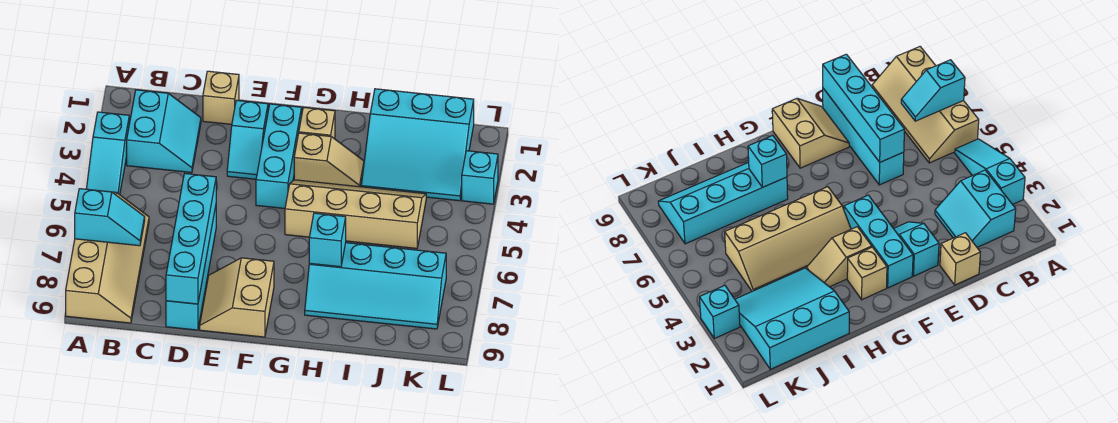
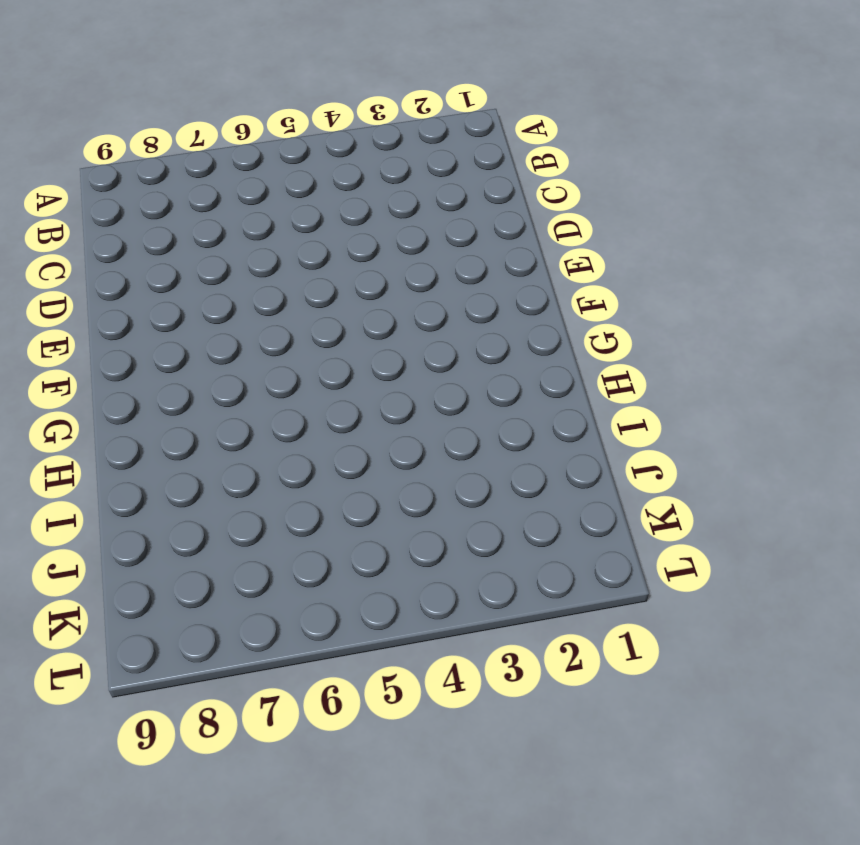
none -> cyan 1x3 slope [87,112,129,195]
none -> tan 2x4 slope [66,192,149,323]
none -> cyan 2x2 slope [127,90,201,173]

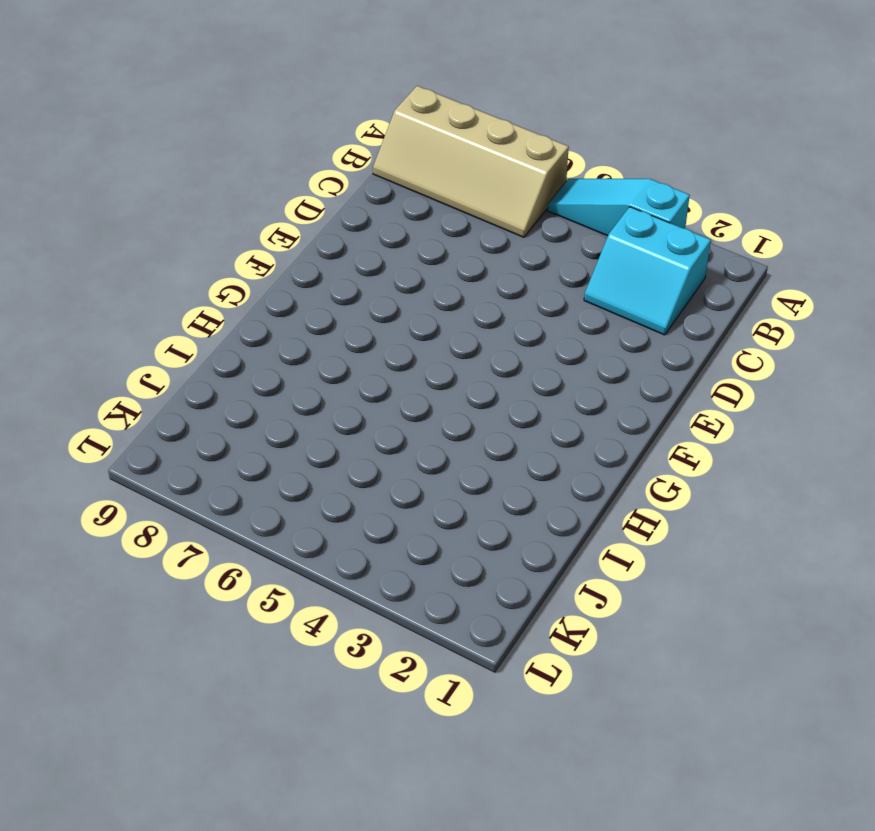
none -> tan 1x1 brick [203,71,239,124]
none -> cyan 1x4 brick [166,206,216,330]
none -> cyan 1x2 slope [227,100,268,179]

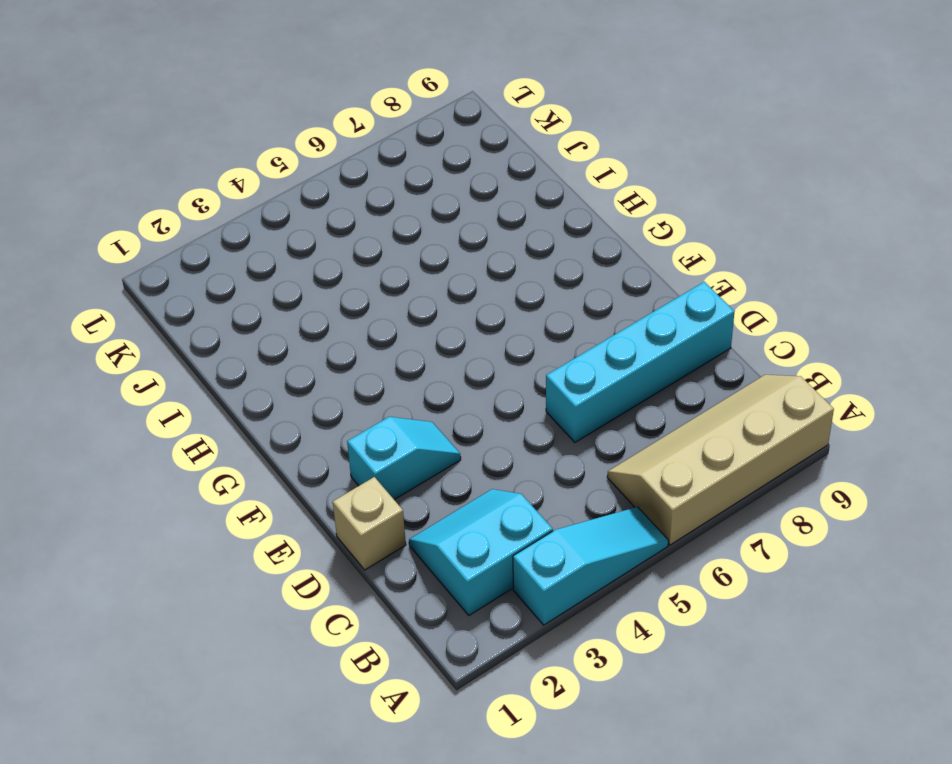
none -> tan 2x2 slope [200,258,274,337]
none -> cyan 1x3 brick [256,104,302,208]
none -> tan 1x1 brick [299,107,335,139]

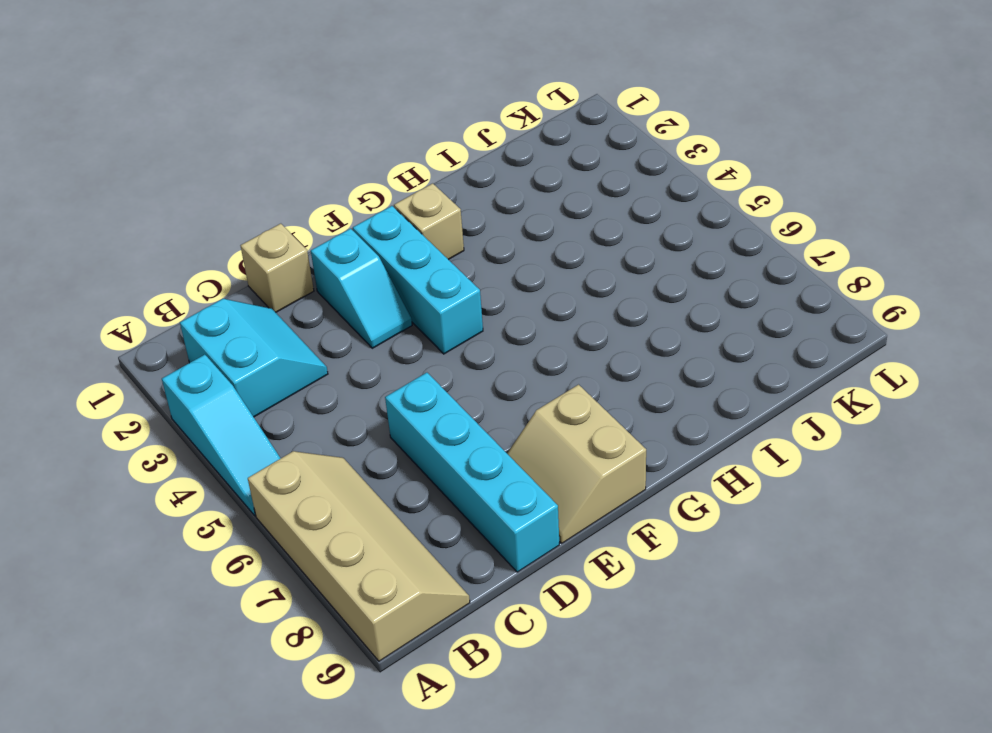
none -> tan 1x2 slope [294,133,364,187]
none -> tan 2x4 slope [285,180,426,248]
none -> cyan 2x4 slope [305,243,446,329]

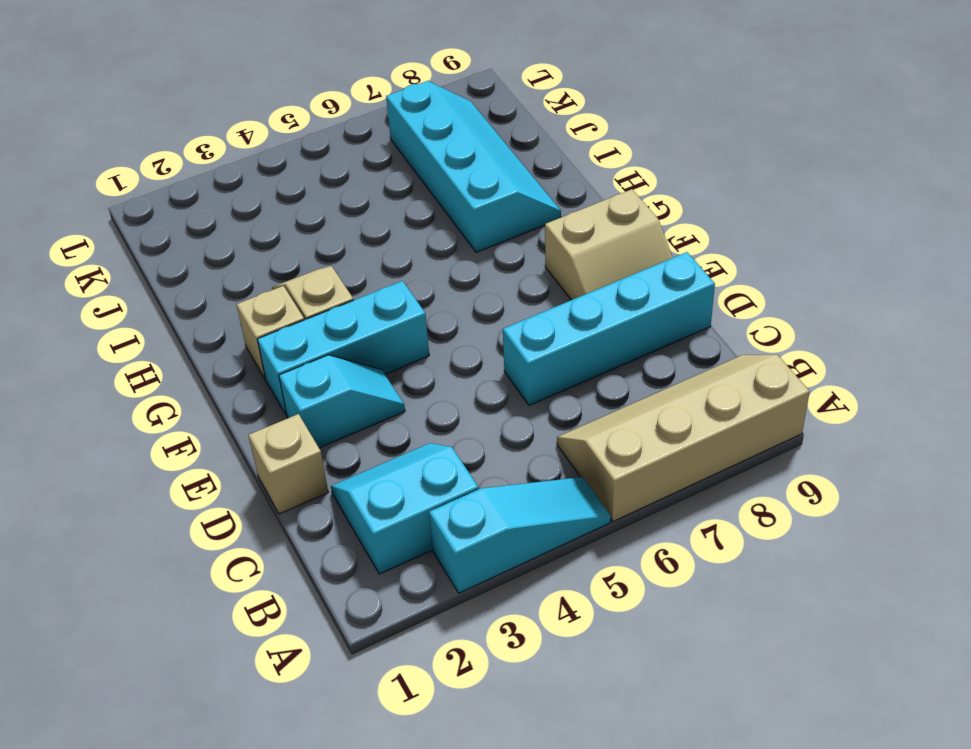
none -> tan 2x4 slope [285,180,426,248]
none -> cyan 3x3 slope [361,89,474,201]
none -> cyan 1x1 brick [462,151,498,204]

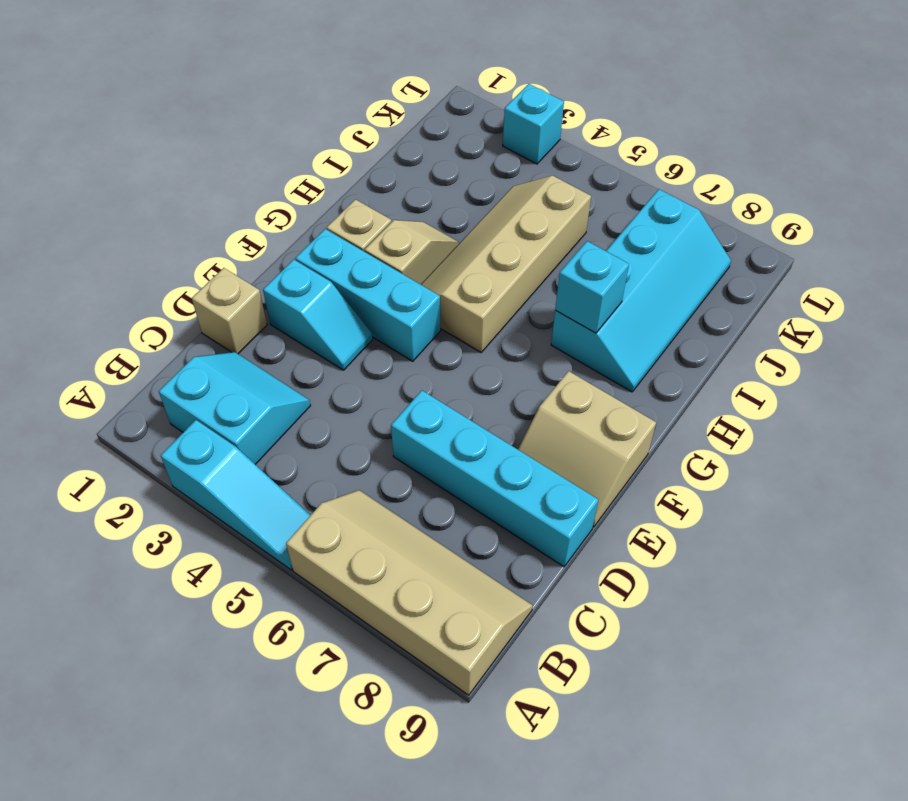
none -> cyan 3x3 slope [361,89,474,201]
none -> cyan 1x2 slope [75,189,145,246]
none -> cyan 1x4 brick [166,174,216,304]

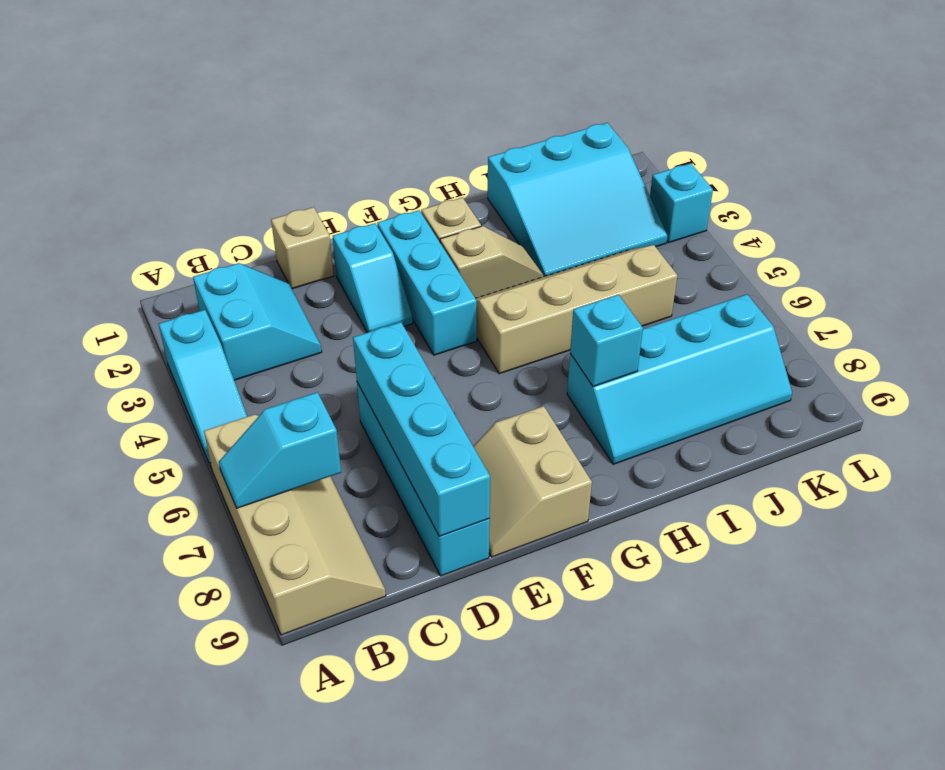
cyan 1x2 slope [219,392,341,508] -> cyan 1x2 slope turned to [75,189,145,246]

